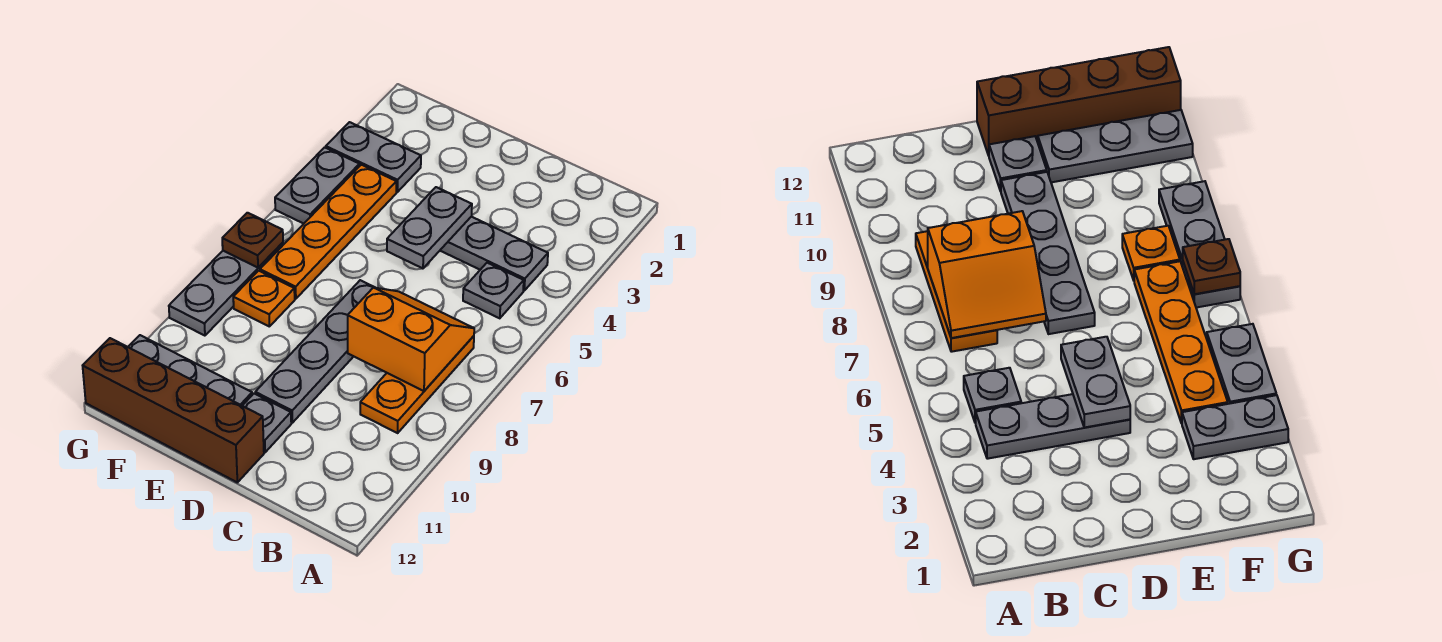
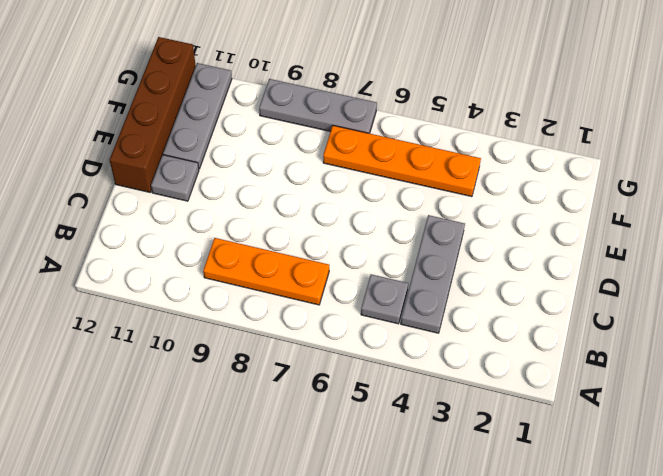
none -> grey 1x4 plate [255,280,375,423]
none -> grey 1x2 plate [326,122,421,192]
none -> orange 1x1 plate [233,271,295,327]

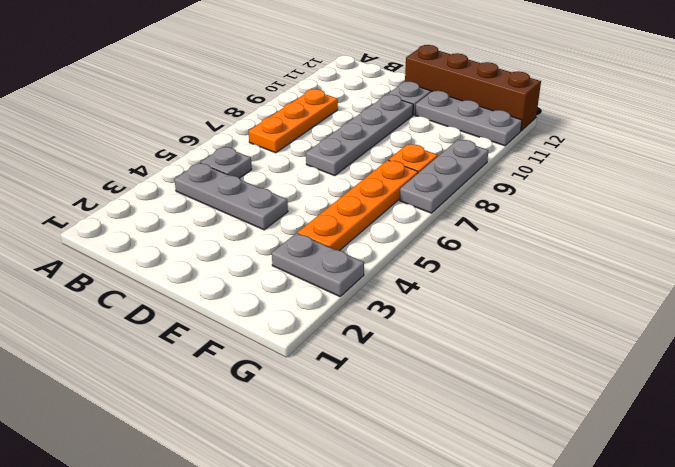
none -> grey 1x2 plate [275,147,359,224]
none -> orange 2x2 slope [348,288,474,391]
none -> grey 1x2 plate [387,187,472,269]

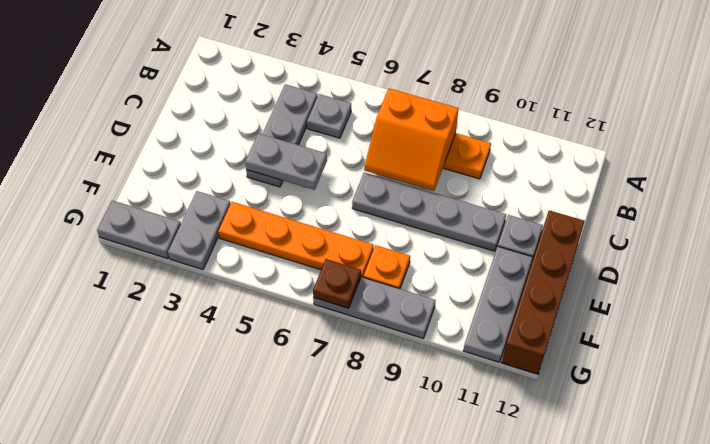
orange 2x2 slope [364,88,459,191] -> orange 2x2 slope turned to [348,288,474,391]
grey 1x2 plate [97,201,181,258] -> grey 1x2 plate moved to [275,147,359,224]

